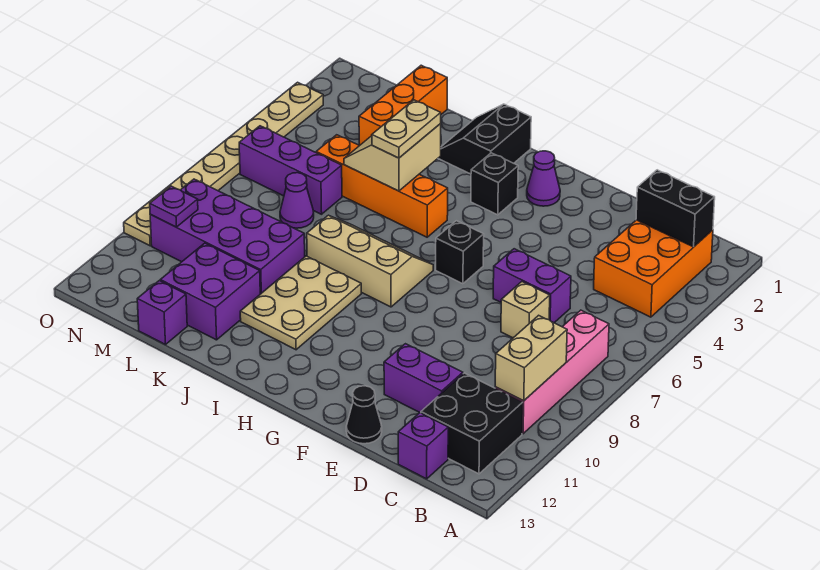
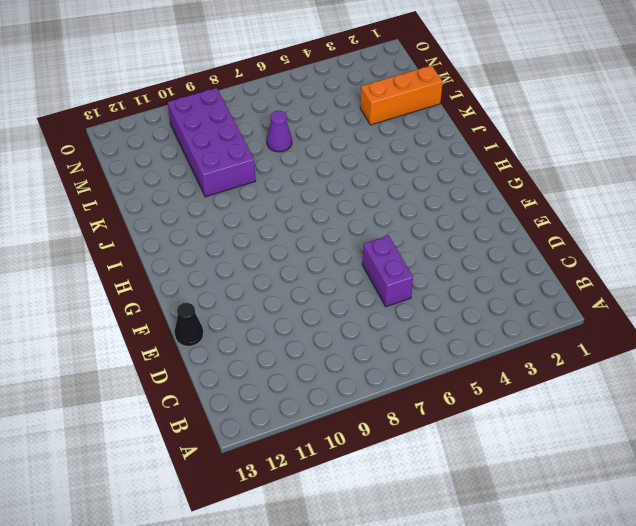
none -> orange 2x3 brick [594,220,713,317]
none -> pink 1x4 brick [495,310,609,434]
none -> black 2x2 brick [421,373,523,474]

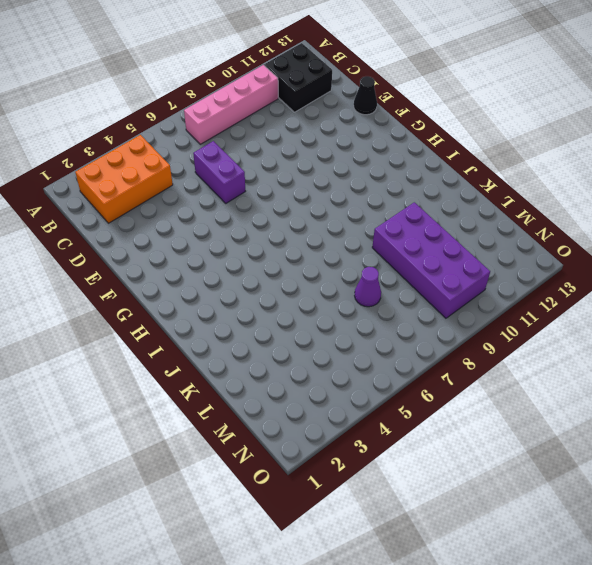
none -> purple 1x1 brick [398,413,448,479]
none -> tan 1x1 brick [501,282,550,338]
none -> purple 1x2 brick [384,344,463,413]

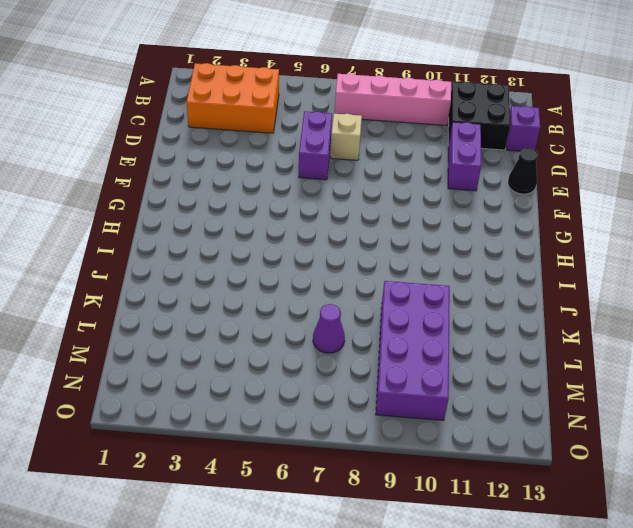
none -> purple 1x1 cone [527,151,560,206]
none -> black 1x1 brick [436,221,484,284]
none -> black 1x1 brick [471,153,518,215]

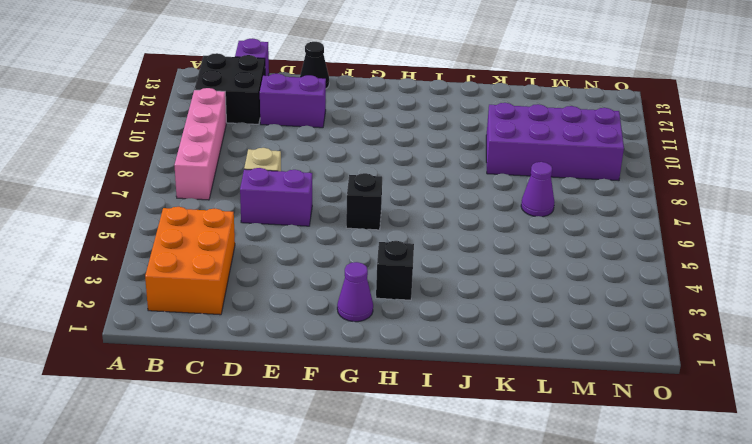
none -> tan 2x3 slope [307,215,433,307]
none -> black 2x2 slope [438,104,531,174]
none -> orange 1x4 brick [316,135,448,237]

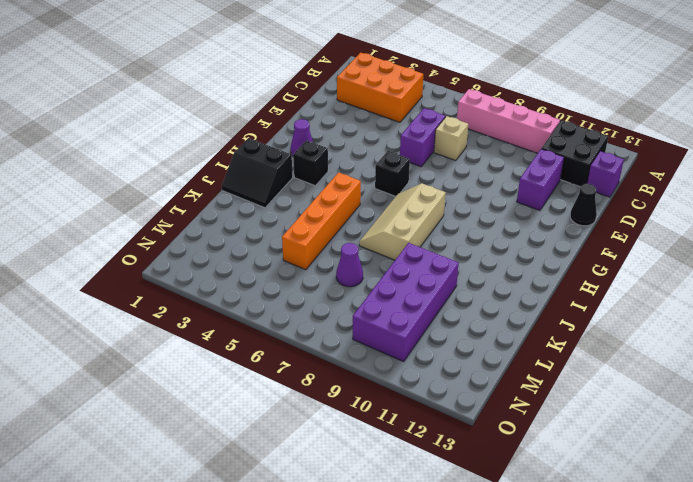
none -> tan 2x3 plate [240,256,361,350]
none -> purple 2x2 brick [160,243,260,340]
none -> orange 1x3 brick [359,65,447,146]

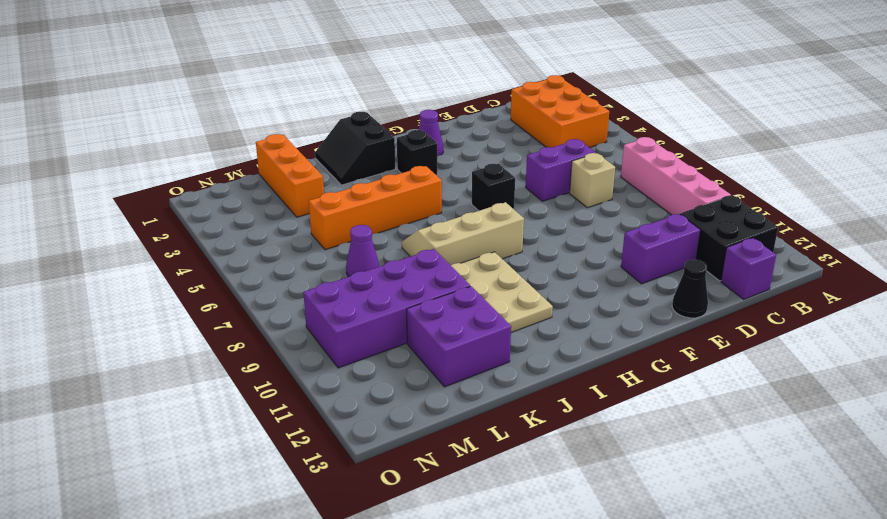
none -> purple 1x3 brick [239,126,342,214]
none -> purple 1x1 brick [137,281,187,345]
none -> tan 1x8 plate [124,82,323,246]

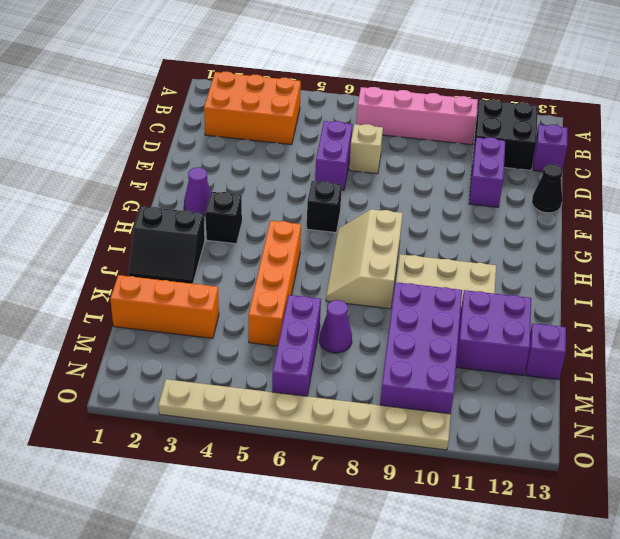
none -> black 1x2 brick [636,170,715,247]
none -> tan 1x2 brick [495,315,567,401]
none -> tan 2x2 slope [344,124,441,191]

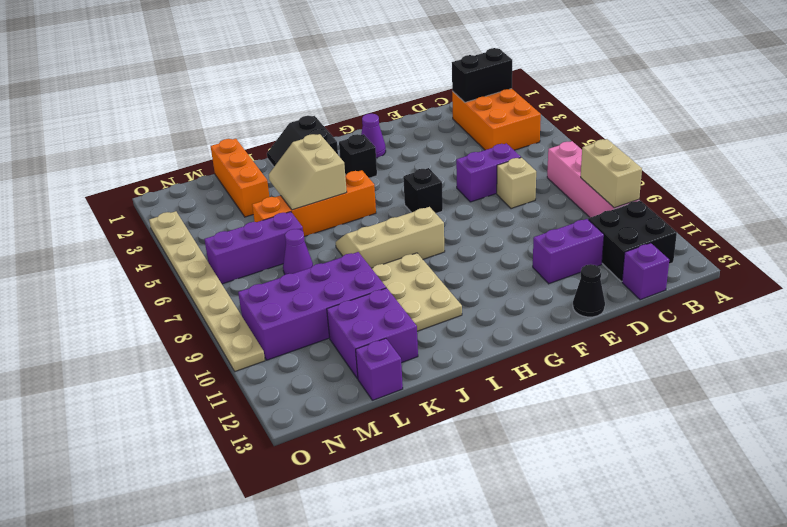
none -> purple 1x1 plate [150,186,198,227]
none -> tan 1x2 plate [372,100,441,158]

